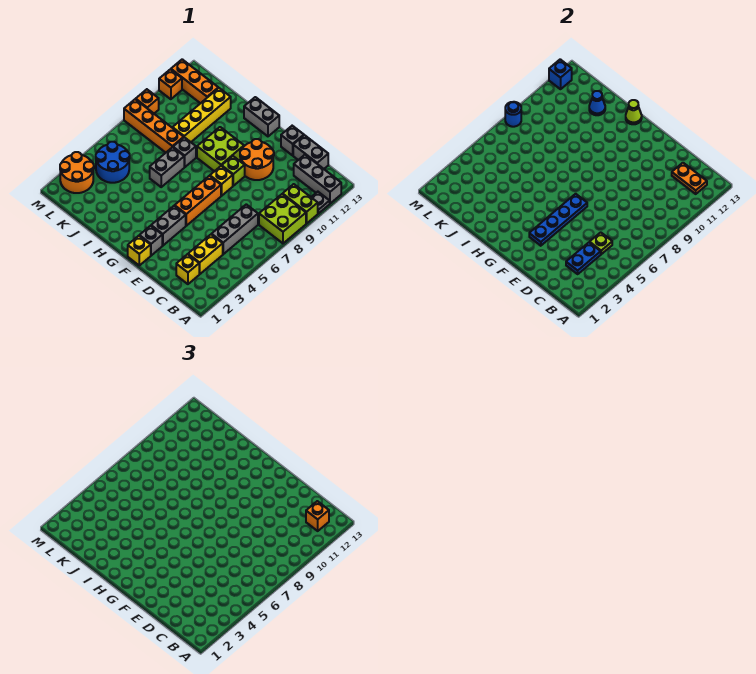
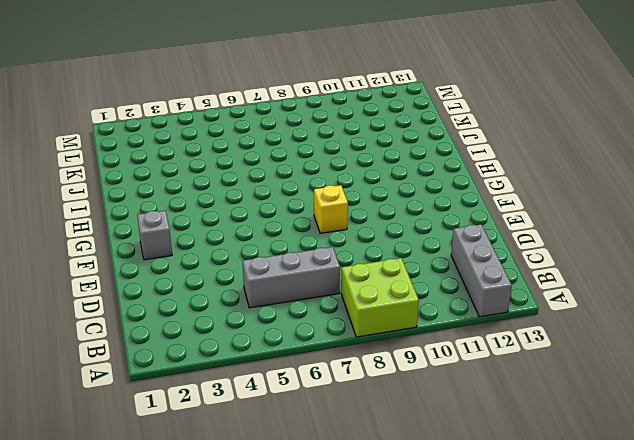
none -> lime 1x2 brick [283,184,318,224]
none -> grey 1x1 plate [311,192,330,213]
none -> yellow 1x1 brick [176,254,199,284]
none -> yellow 1x2 brick [188,234,223,274]

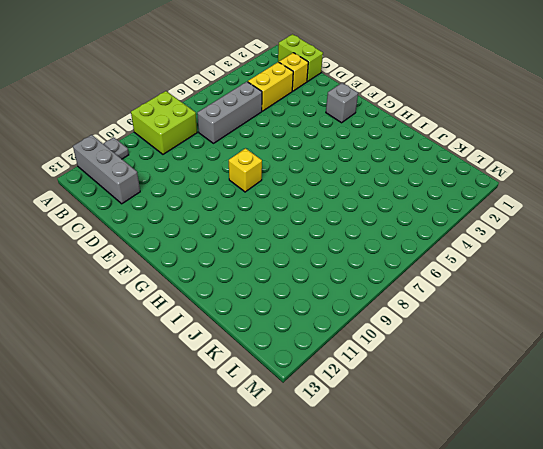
lime 1x2 brick [278,34,323,82] -> lime 1x2 brick moved to [283,184,318,224]
none -> grey 1x2 brick [293,135,328,169]
none -> orange 2x2 round brick [240,139,274,180]
none -> grey 1x1 brick [281,126,304,155]
none -> yellow 1x1 brick [128,236,151,265]

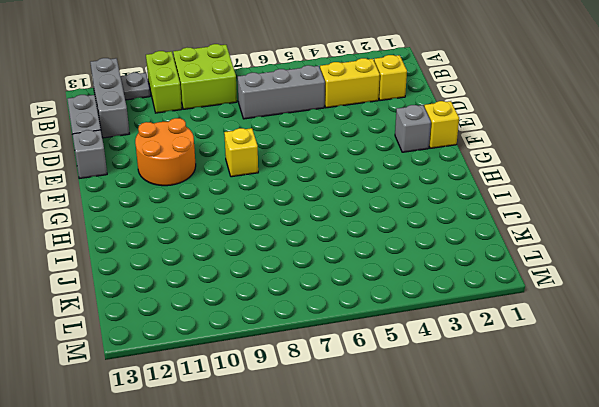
none -> grey 1x2 brick [151,206,186,246]
none -> orange 1x3 brick [175,176,221,226]
none -> lime 1x1 brick [222,156,245,186]
none -> lime 2x2 brick [197,127,244,171]

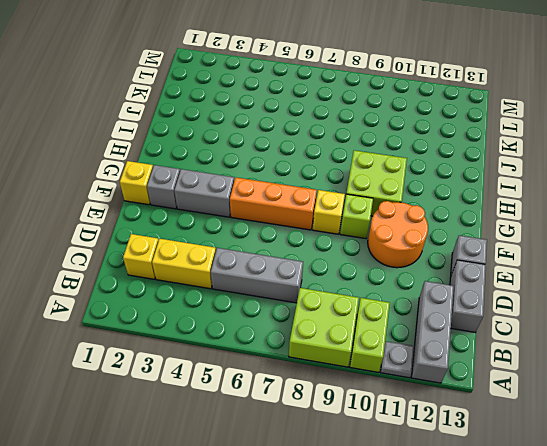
none -> grey 1x2 brick [244,97,279,136]
none -> grey 1x2 brick [150,147,184,187]
none -> grey 1x1 brick [173,137,196,167]
none -> orange 1x4 brick [124,99,184,153]

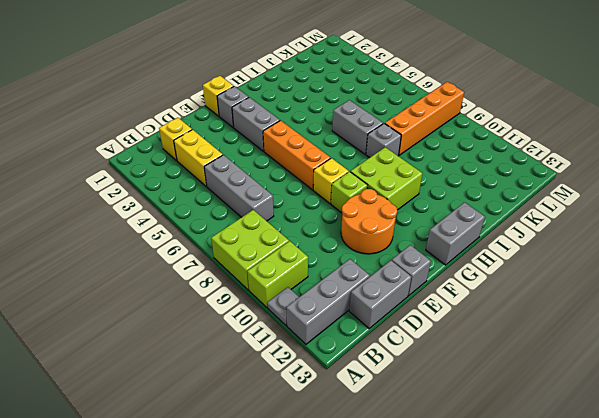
none -> yellow 1x4 brick [173,88,231,142]
none -> blue 2x2 round brick [96,142,130,183]
none -> orange 1x3 brick [171,59,218,103]
none -> orange 2x2 round brick [60,152,94,193]

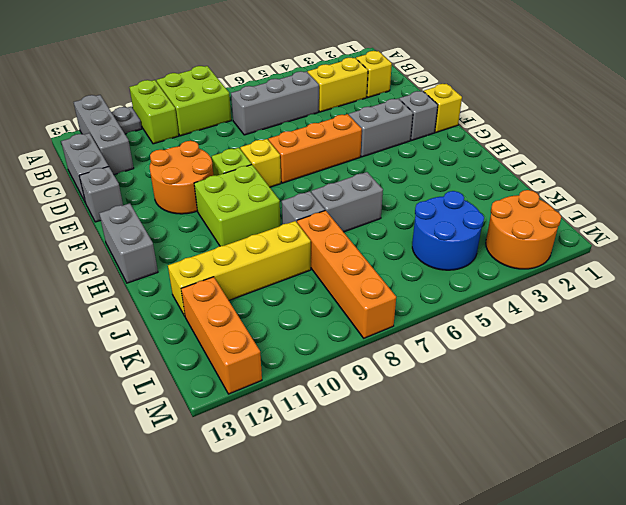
none -> orange 1x1 brick [136,89,159,113]
none -> orange 1x1 brick [159,69,182,99]
none -> orange 1x2 plate [672,163,707,194]
none -> blue 1x2 plate [566,242,601,274]

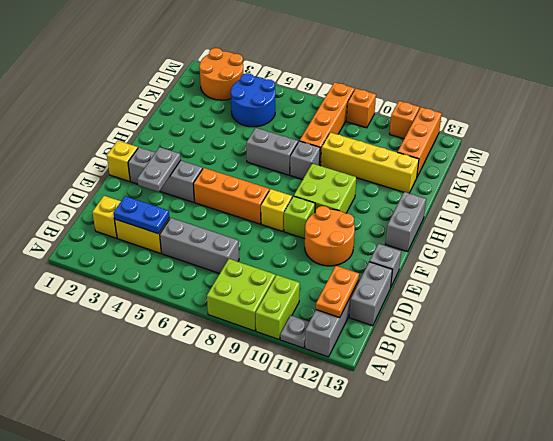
grey 1x2 plate [137,147,181,192] -> blue 1x4 plate [529,194,587,246]
none -> lime 1x1 plate [590,232,612,254]
none -> lime 1x1 cone [626,100,642,124]
none -> blue 1x1 cone [589,91,605,115]
none -> blue 1x1 round brick [505,102,521,127]

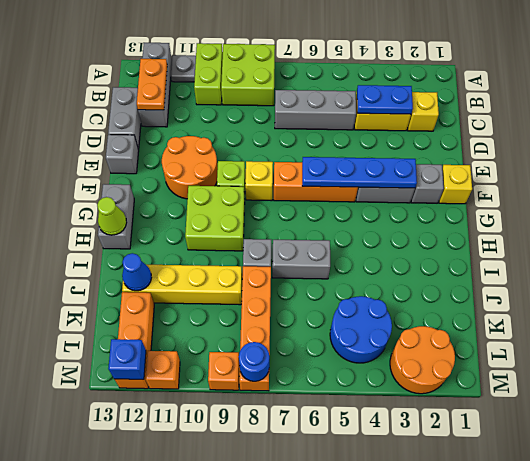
none -> lime 1x1 plate [590,232,612,254]
none -> orange 1x1 brick [306,501,329,531]

